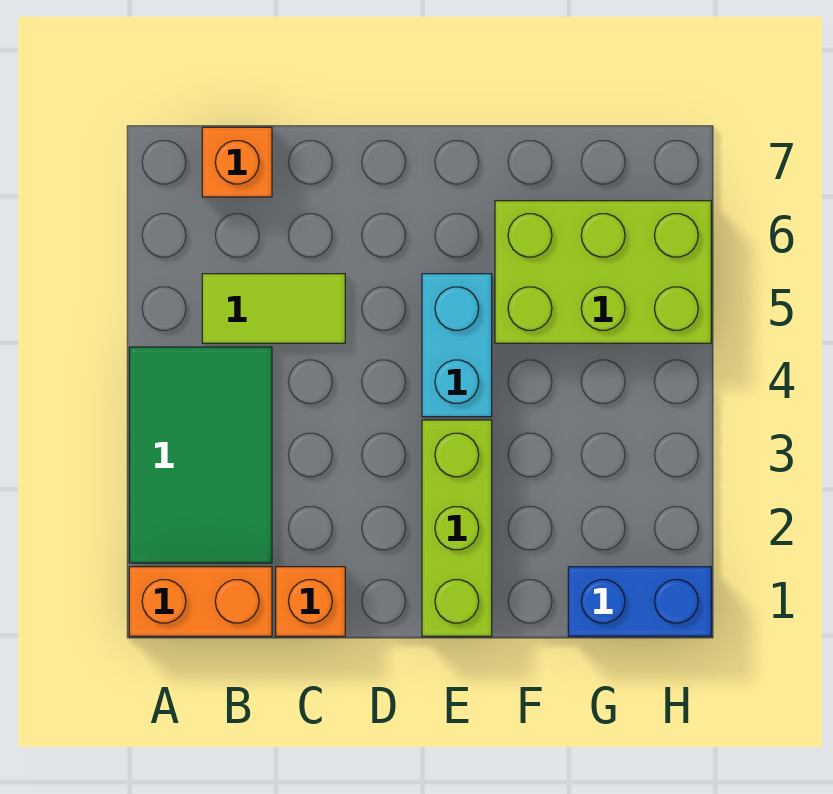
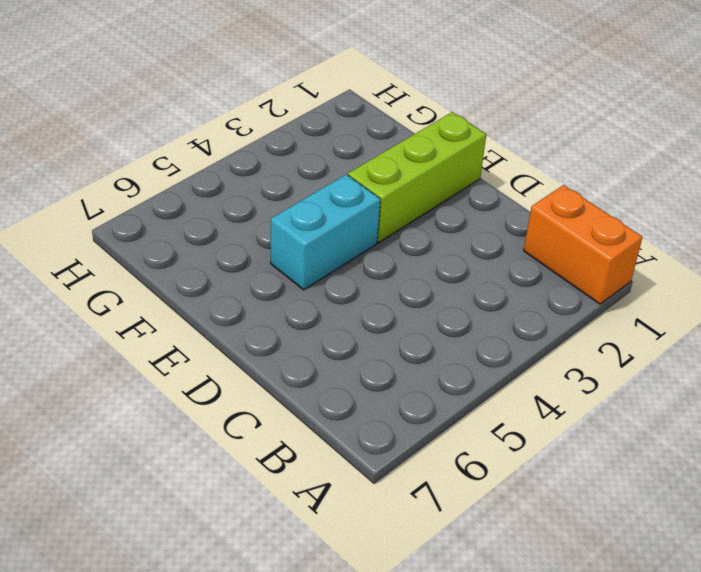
none -> green 2x3 tile [129,347,272,563]
none -> lime 1x2 tile [202,274,345,343]

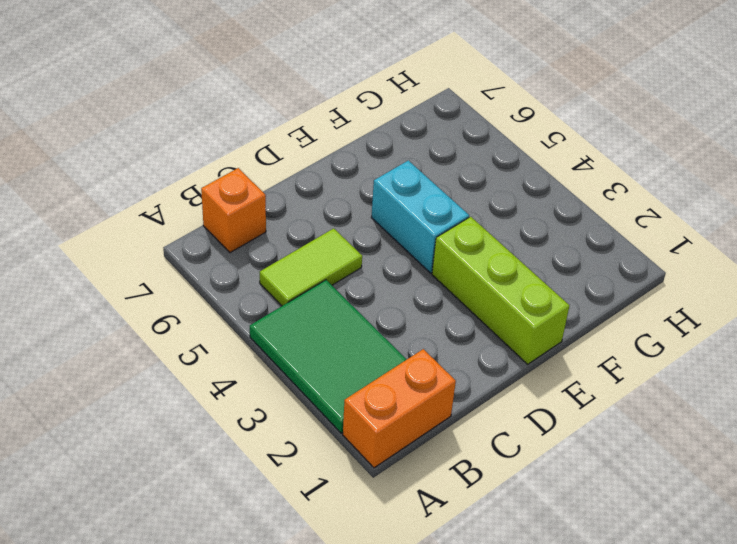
none -> orange 1x1 brick [276,567,345,636]
none -> lime 2x3 brick [495,201,711,343]

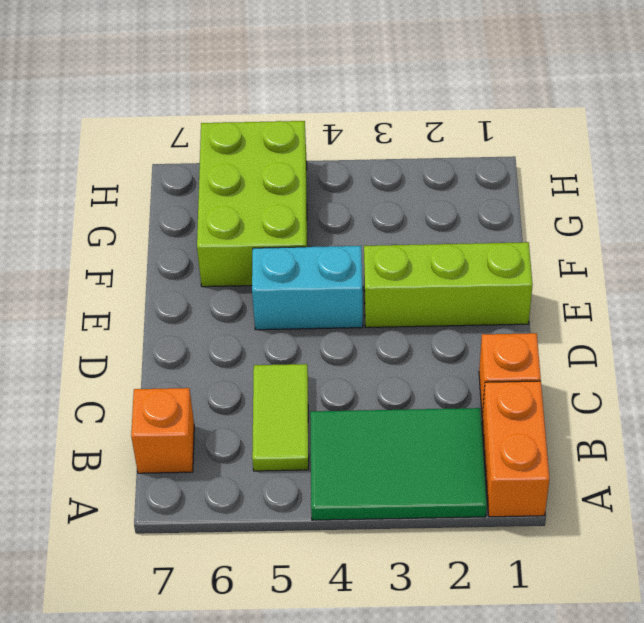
none -> blue 1x2 brick [568,567,711,636]

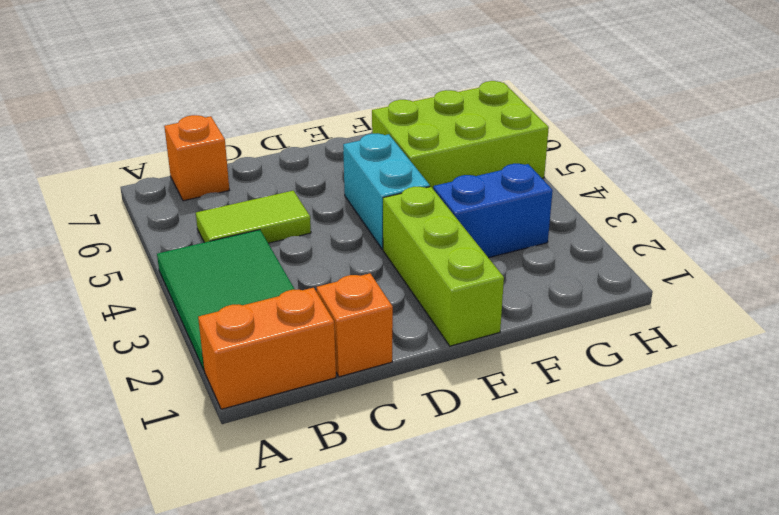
blue 1x2 brick [433,164,553,258] -> blue 1x2 brick moved to [568,567,711,636]

